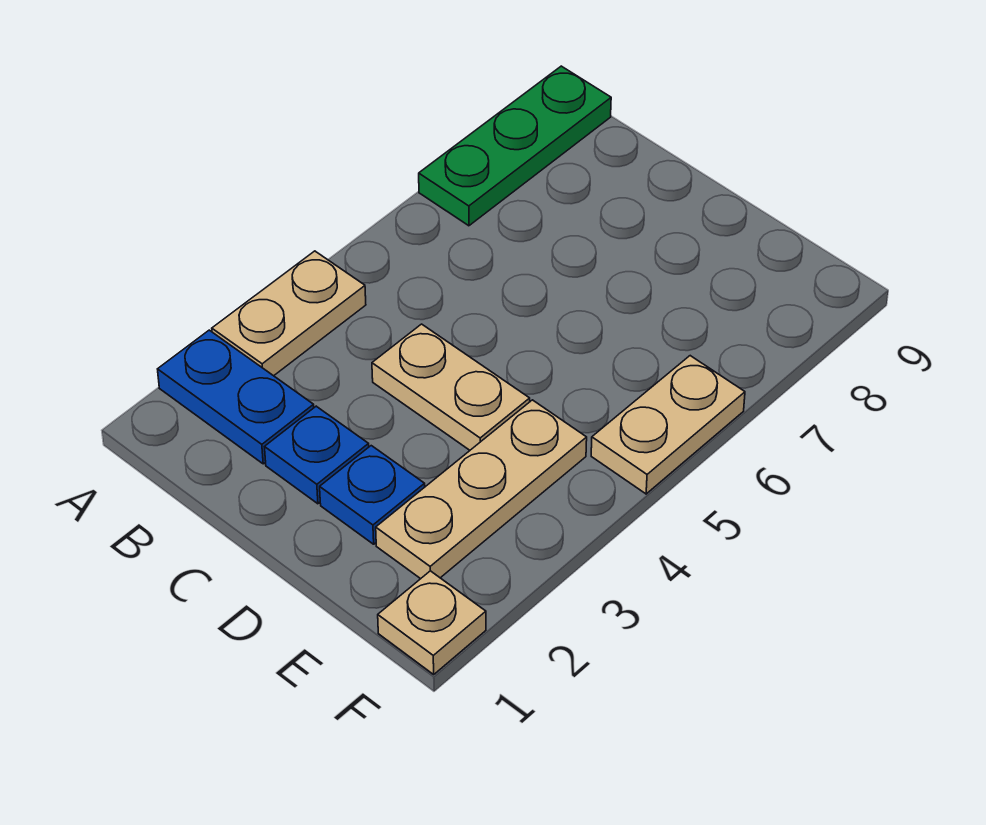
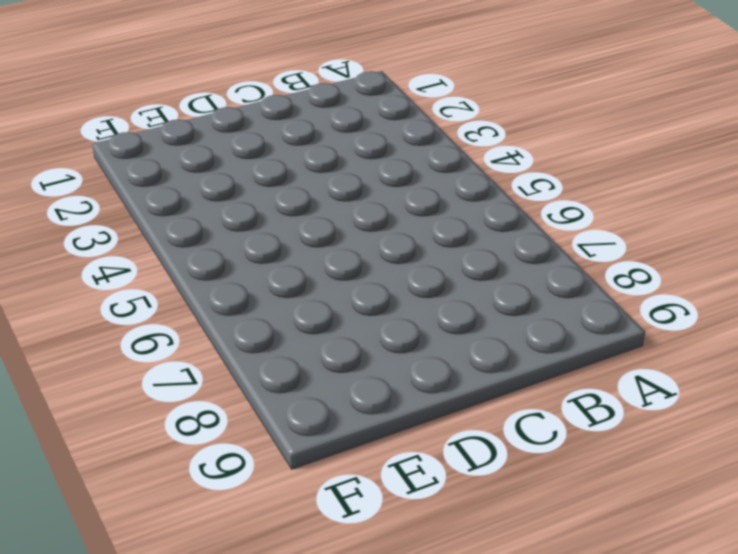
none -> blue 1x2 plate [158,330,314,464]
none -> tan 1x2 plate [212,251,366,376]

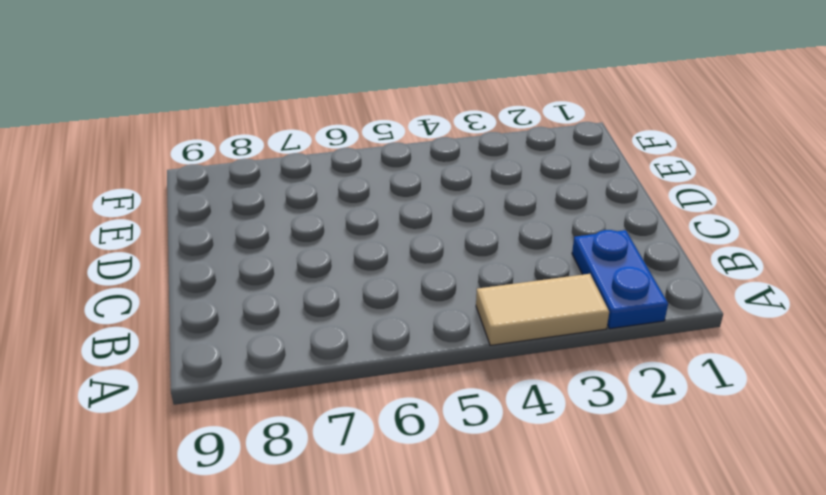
tan 1x2 tile [476,274,609,345] -> tan 1x2 plate [212,251,366,376]
none -> green 1x3 plate [419,66,611,226]
none -> blue 1x1 plate [265,406,369,504]

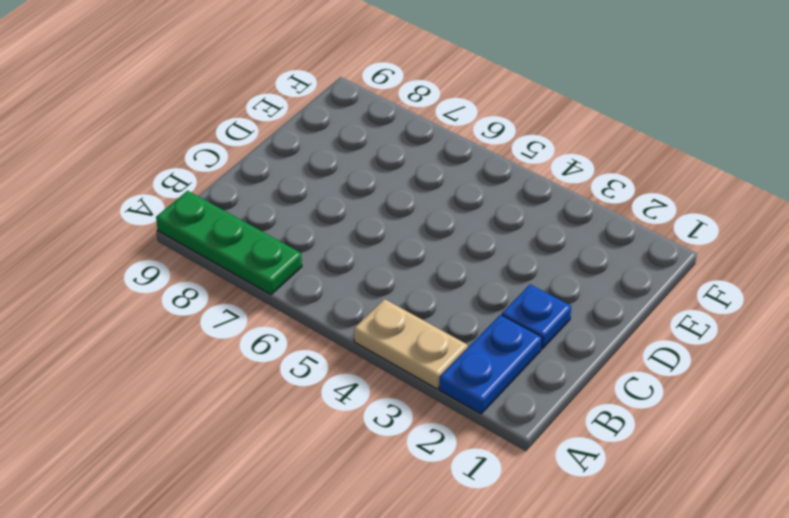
none -> tan 1x2 plate [372,324,530,450]
none -> blue 1x1 plate [320,446,425,544]

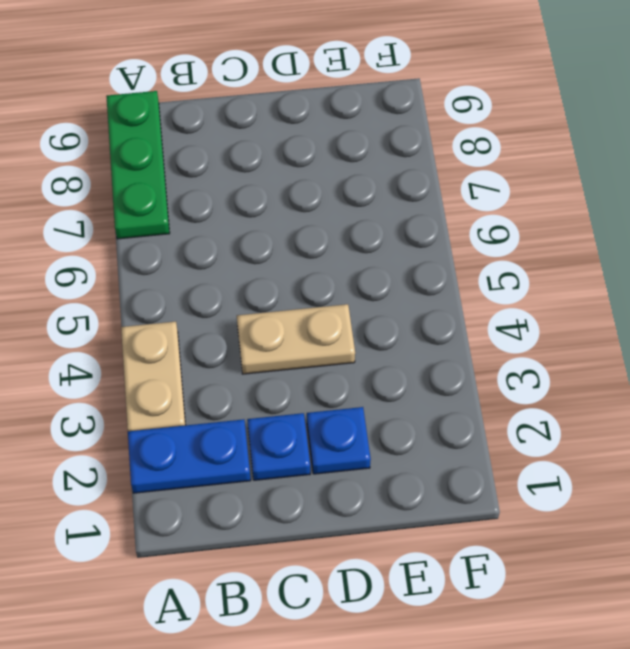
none -> tan 1x3 plate [376,400,587,579]
none -> tan 1x1 plate [378,571,486,674]

